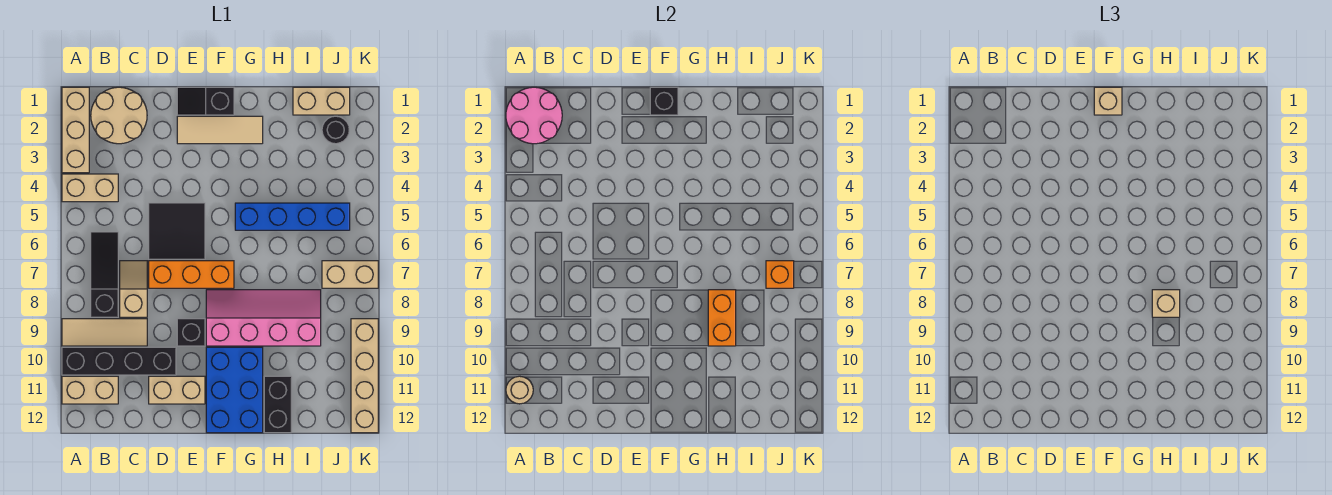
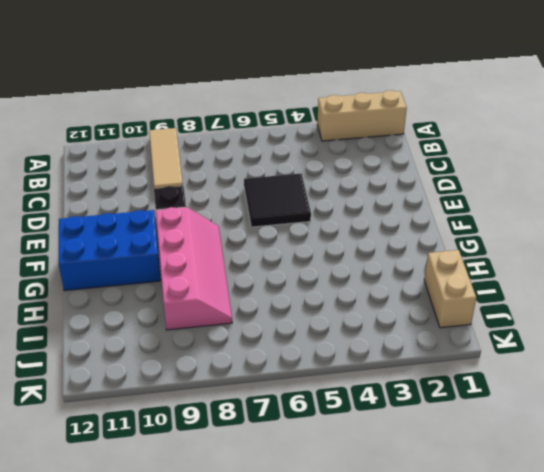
none -> tan 1x2 brick [62,174,118,202]
none -> black 1x4 brick [62,347,176,375]
none -> tan 1x2 brick [62,376,118,404]

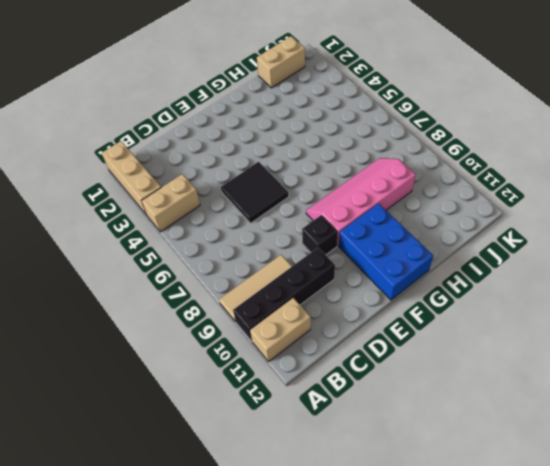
none -> tan 2x2 round brick [91,87,147,144]
none -> black 1x3 slope [91,232,118,317]
none -> tan 1x2 slope [120,261,147,317]

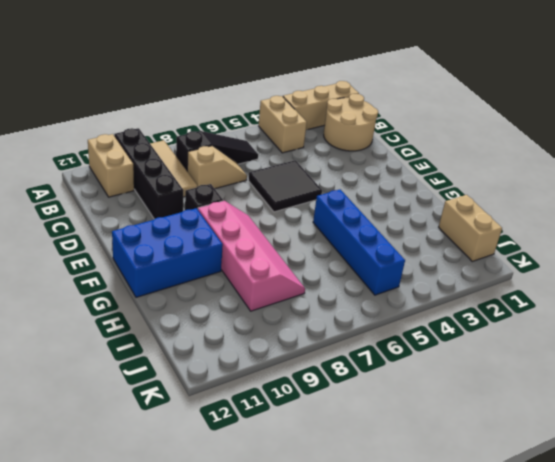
none -> orange 1x3 brick [149,261,234,288]
none -> tan 1x2 brick [149,376,205,404]
none -> black 1x2 slope [177,87,234,115]

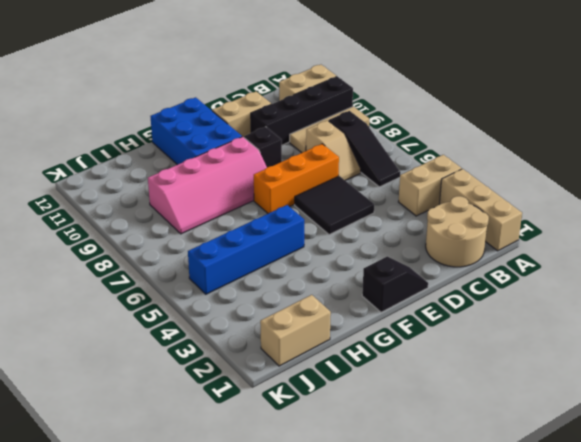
none -> tan 1x3 tile [177,116,263,144]
none -> black 1x2 brick [264,376,292,433]
none -> black 1x1 round brick [322,116,349,144]

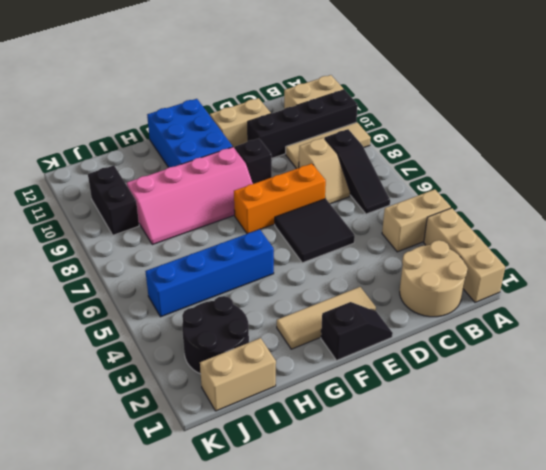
black 2x2 round brick [182,296,249,374] -> black 1x1 round brick [322,116,349,144]
black 1x2 brick [88,165,139,235] -> black 1x2 brick moved to [264,376,292,433]
none -> tan 1x2 brick [322,261,378,288]
none -> tan 1x4 brick [351,319,378,433]
none -> pink 2x2 round brick [506,87,562,144]

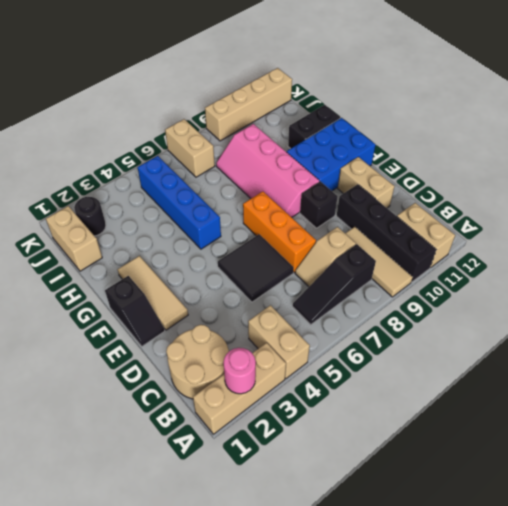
pink 1x1 round brick [224,348,256,394] -> pink 2x2 round brick [506,87,562,144]
none -> tan 1x1 round brick [506,376,533,404]
none -> black 1x1 brick [650,87,678,115]
none -> orange 1x2 brick [708,290,736,346]

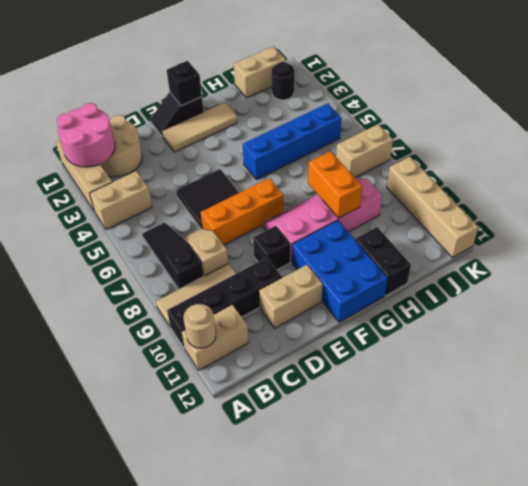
none -> orange 1x1 brick [766,261,794,288]
none -> tan 1x1 brick [1094,87,1122,115]
none -> tan 1x1 brick [1152,290,1180,317]

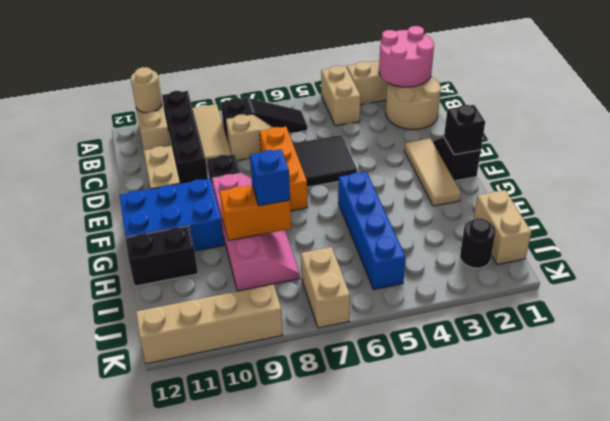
blue 1x1 brick [250,149,290,206] -> tan 1x1 brick [1152,290,1180,317]
none -> orange 1x1 brick [766,261,794,288]
none -> tan 1x1 brick [1094,87,1122,115]

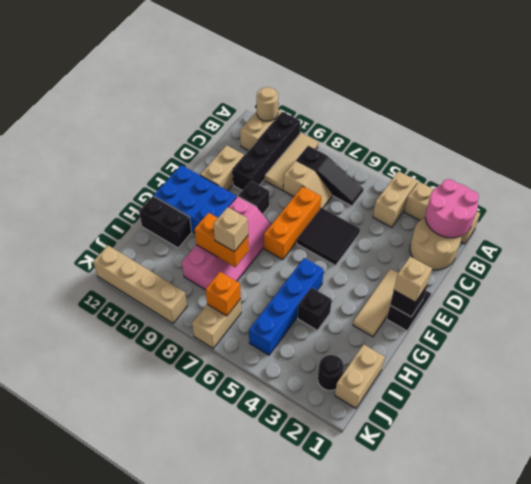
black 1x1 brick [298,288,332,330] -> none

